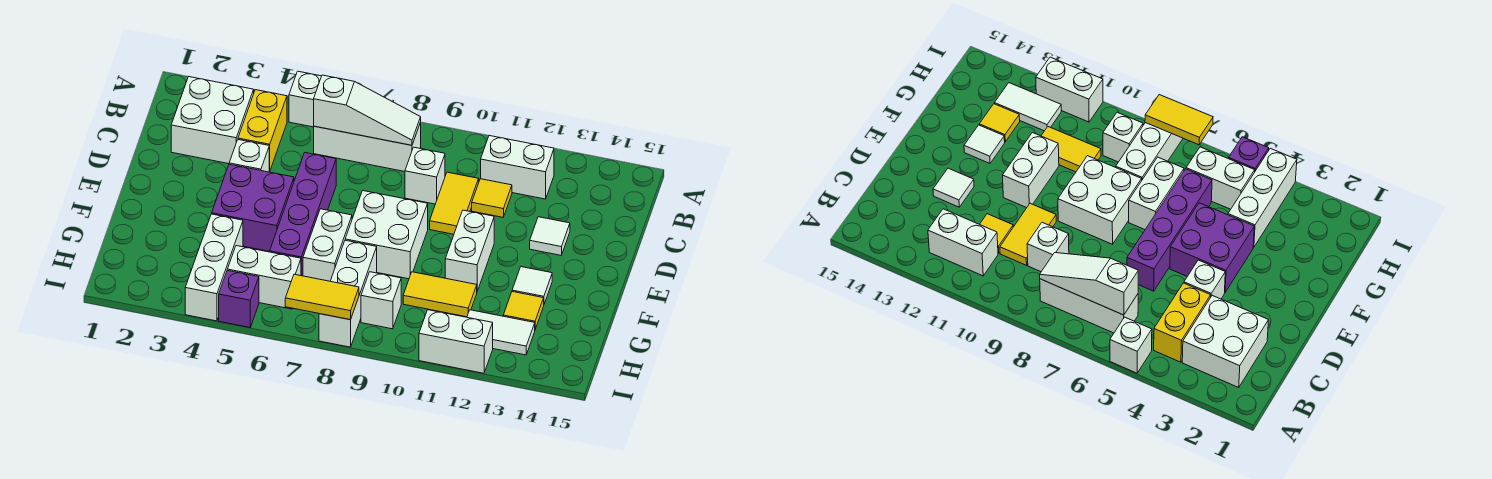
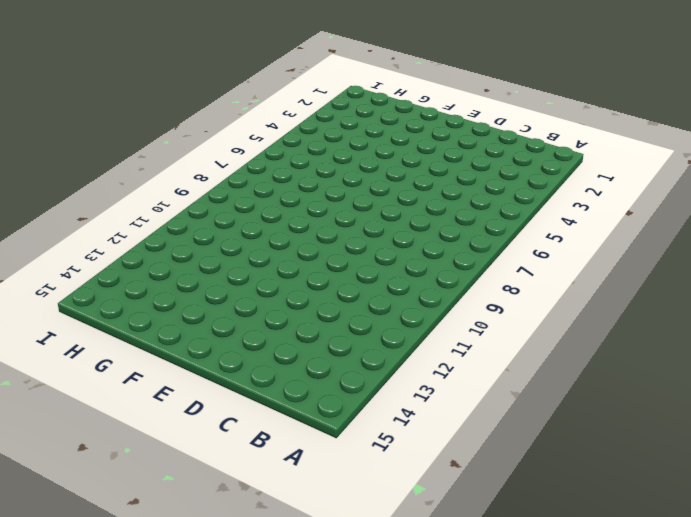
none -> white 1x1 brick [289,71,321,127]
none -> white 2x2 brick [171,77,254,164]
none -> yellow 1x2 brick [238,90,287,171]

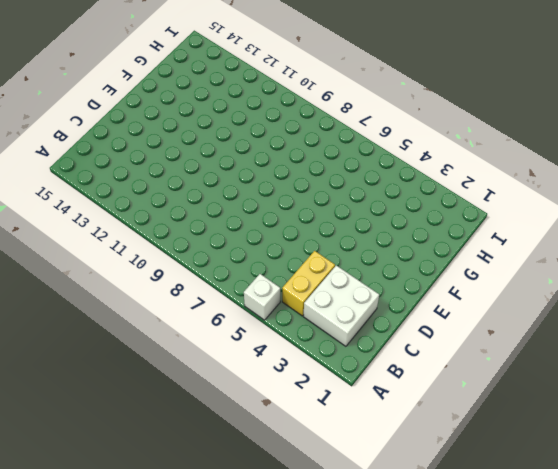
none -> white 1x3 brick [314,122,421,172]
none -> white 1x2 brick [481,136,554,199]
none -> white 1x1 brick [405,147,445,204]

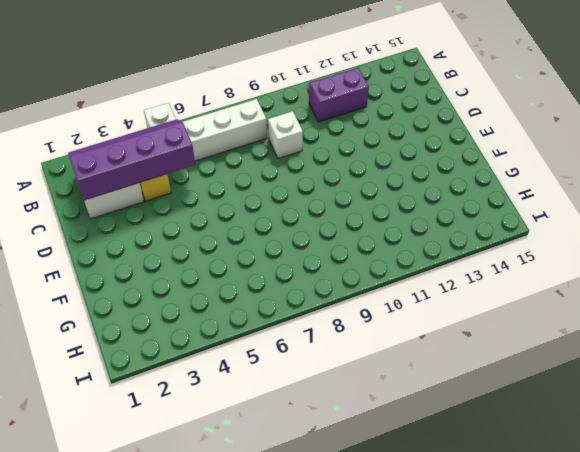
purple 2x4 slope [68,119,195,200] -> none
purple 1x2 brick [309,68,369,122] -> white 1x2 brick [481,136,554,199]
none -> yellow 1x2 tile [430,172,479,234]
none -> yellow 1x1 tile [472,179,512,217]
none -> white 1x1 brick [229,140,270,172]

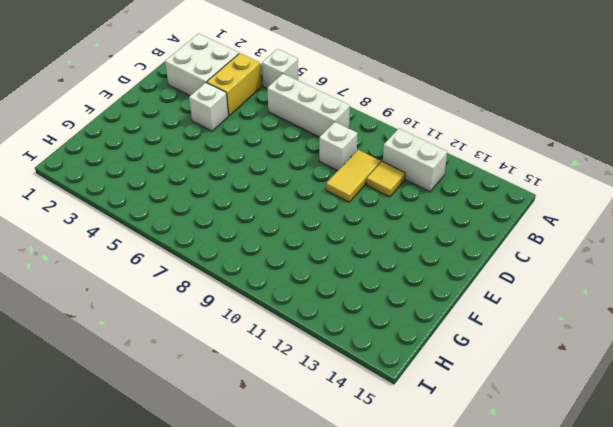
none -> purple 1x4 brick [270,153,336,276]
none -> white 1x1 tile [530,217,570,255]
none -> purple 2x2 brick [212,164,294,252]

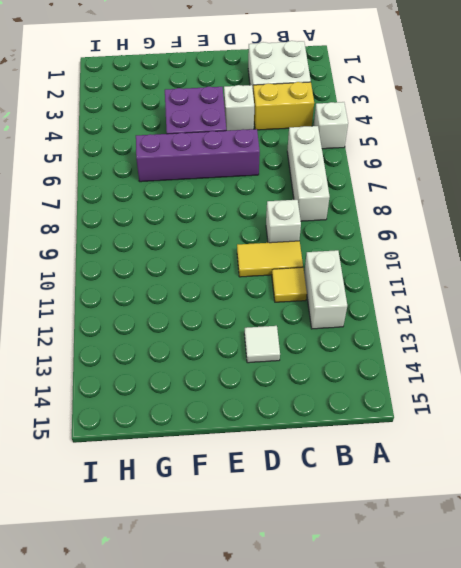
none -> white 2x2 brick [345,191,428,279]
none -> white 1x2 brick [445,210,494,291]
none -> white 1x2 brick [303,209,352,281]

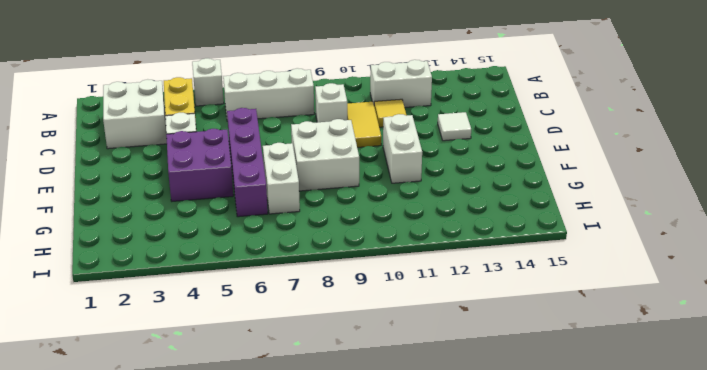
none -> white 1x1 tile [512,267,552,304]
none -> white 1x3 brick [185,214,243,321]
none -> white 1x3 brick [319,240,377,347]

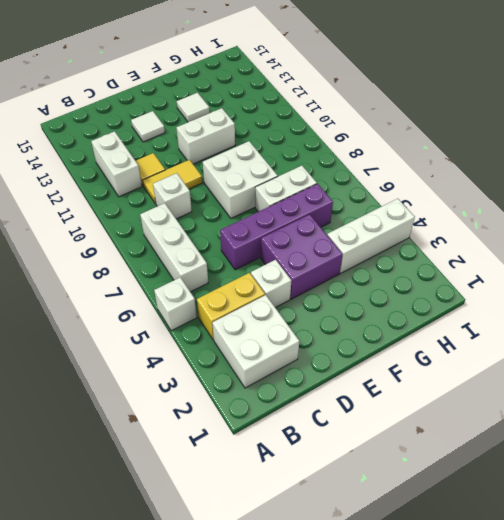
none -> white 1x3 brick [319,240,377,347]
none -> yellow 1x2 tile [403,272,477,317]
none -> yellow 1x1 tile [503,292,544,329]

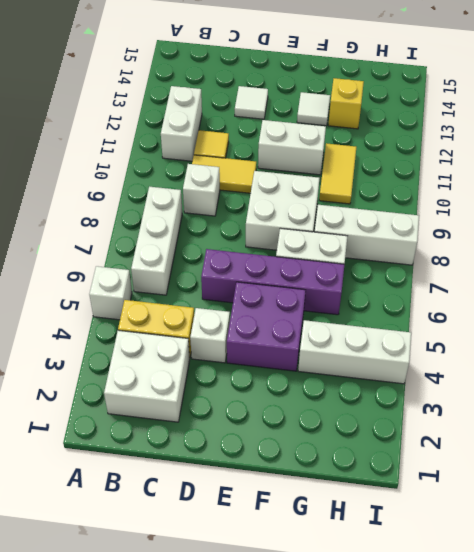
yellow 1x1 brick [328,78,364,129] -> yellow 1x1 tile [503,292,544,329]
none -> white 1x2 brick [227,246,301,309]
none -> white 1x1 brick [361,272,401,329]
none -> white 1x2 tile [467,310,535,355]

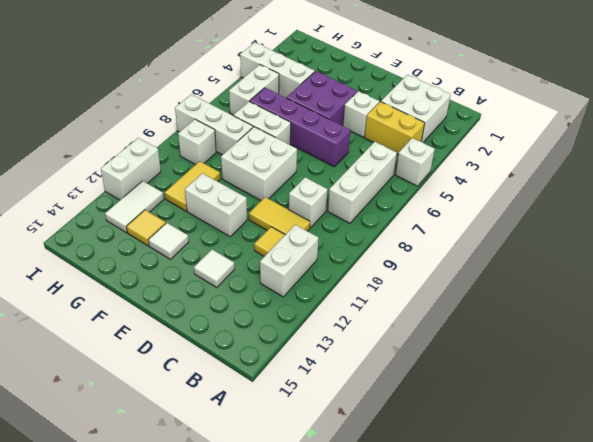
none -> purple 1x1 brick [219,270,259,327]
none -> white 1x3 slope [314,75,421,145]
none -> yellow 1x2 tile [285,274,359,320]

